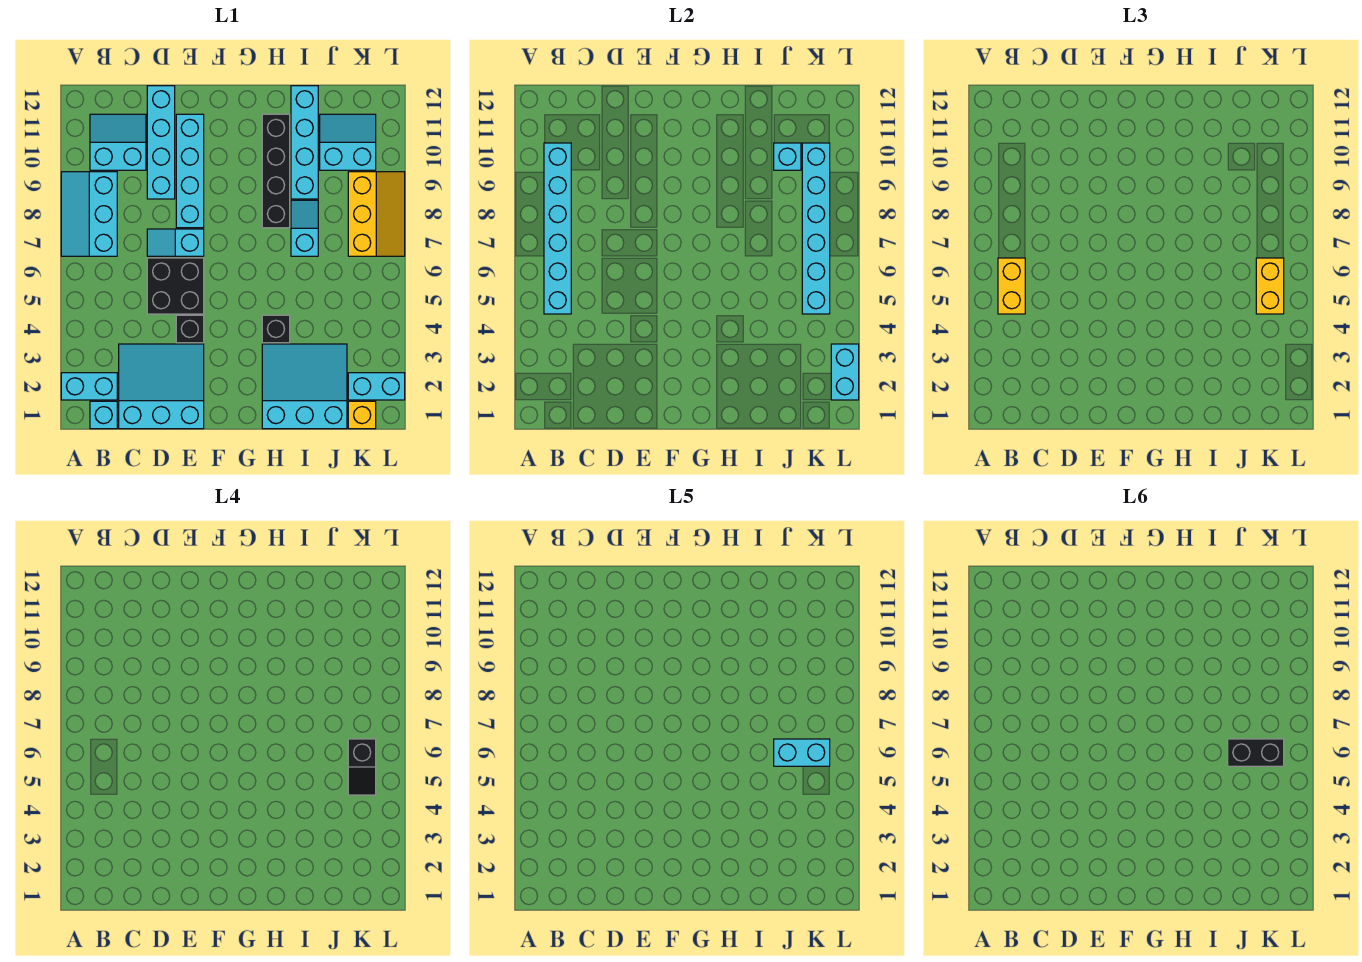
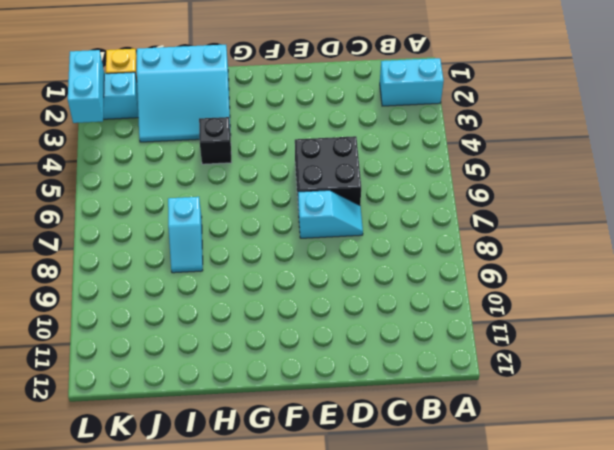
none -> cyan 2x3 slope [61,172,117,256]
none -> cyan 1x1 brick [90,401,117,429]
none -> cyan 2x2 slope [90,114,146,170]

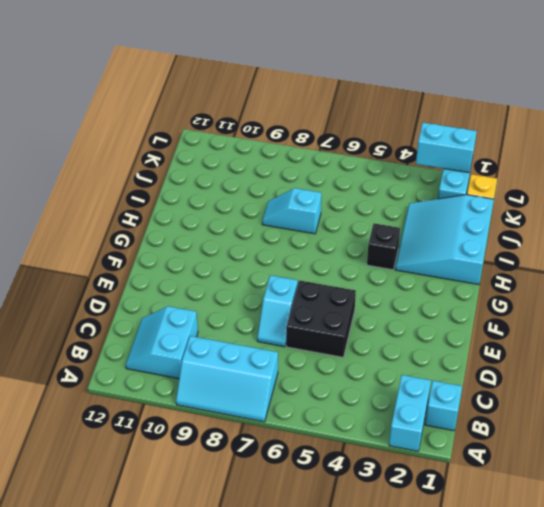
none -> cyan 3x3 slope [119,344,204,429]
none -> cyan 1x4 brick [147,86,175,199]
none -> black 1x1 brick [176,315,204,343]

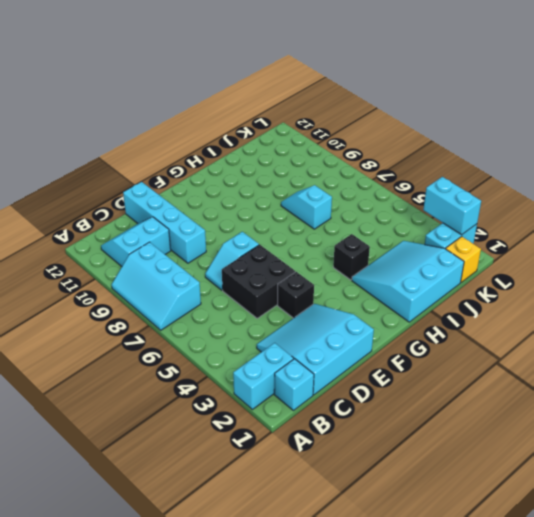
none -> cyan 1x4 brick [176,114,204,228]
none -> black 1x4 brick [262,114,290,228]
none -> cyan 1x4 brick [291,86,318,199]

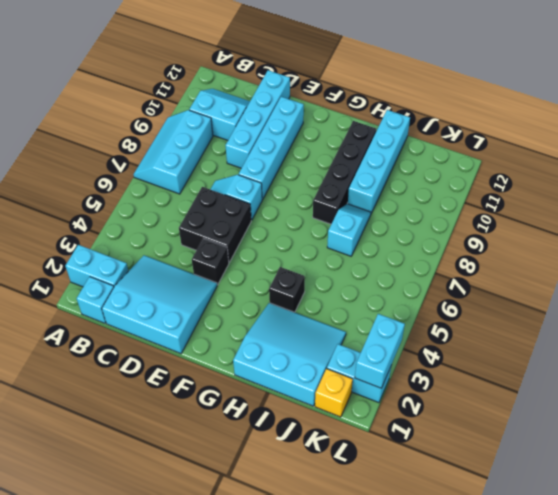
none -> cyan 2x2 slope [320,114,376,170]
none -> yellow 2x3 slope [348,172,405,256]
none -> cyan 1x6 brick [544,143,571,314]

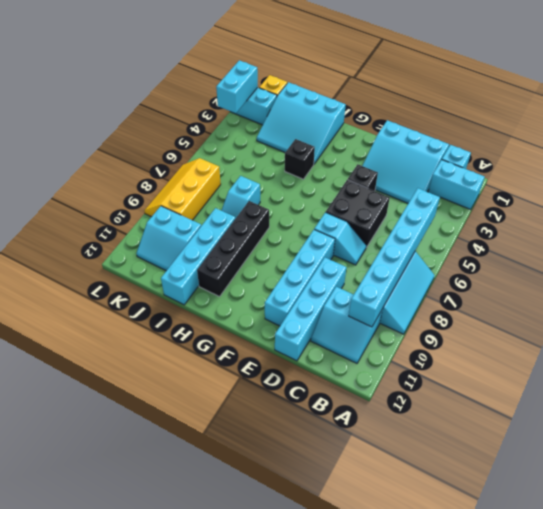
none -> cyan 1x1 brick [774,143,801,170]
none -> cyan 1x6 brick [802,143,830,314]
none -> yellow 1x2 brick [998,258,1025,314]

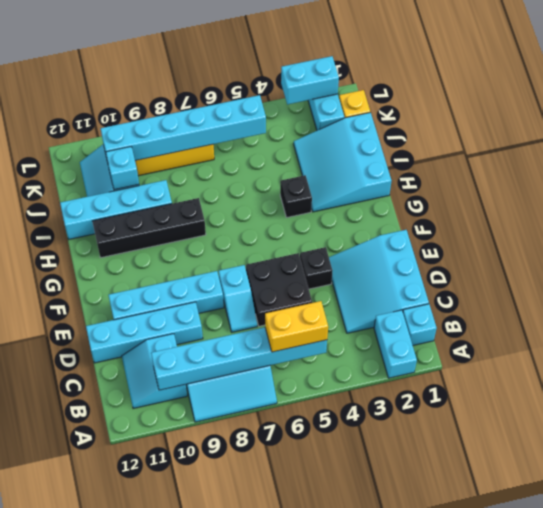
none -> cyan 1x2 slope [291,200,318,256]
none -> yellow 1x2 brick [1256,258,1284,314]
none -> black 1x2 slope [348,739,376,795]

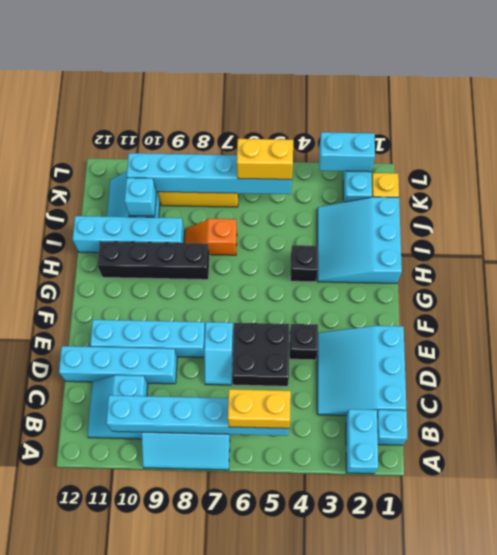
orange 1x2 slope [184,219,237,255] -> cyan 1x2 slope [291,200,318,256]
none -> black 1x2 slope [348,739,376,795]
none -> cyan 1x2 brick [774,739,830,766]
none -> black 1x2 brick [1228,739,1284,766]

